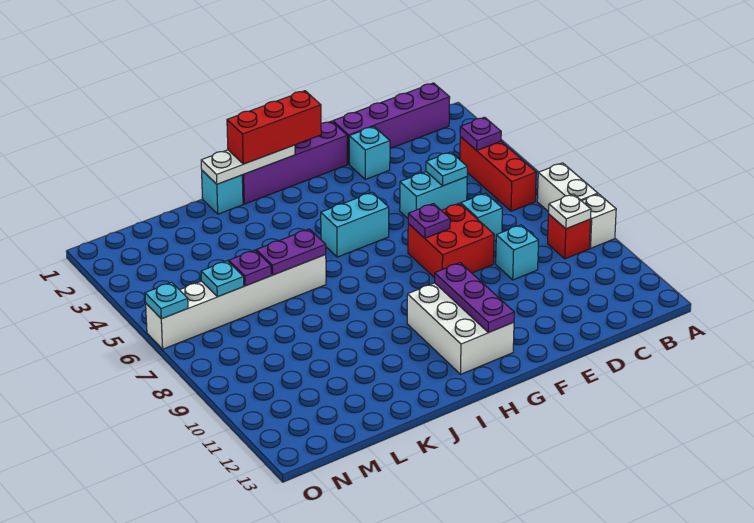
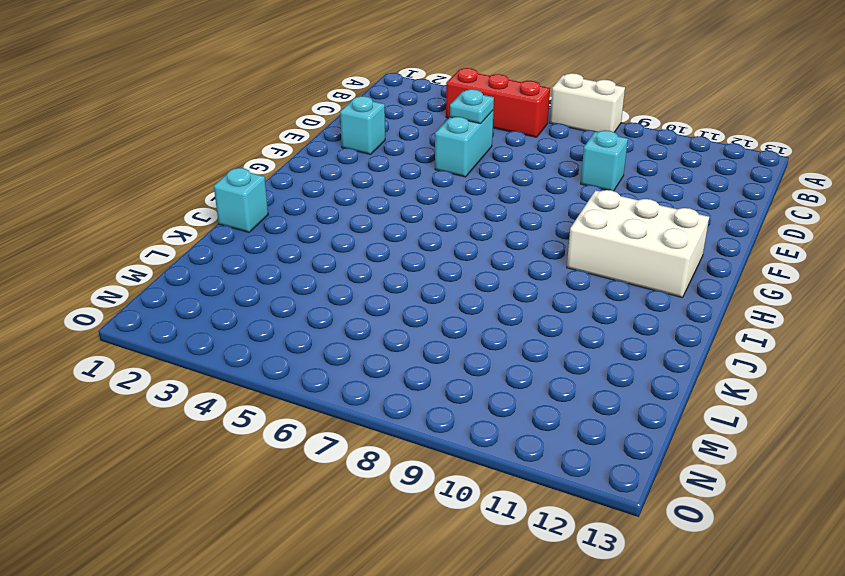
none -> white 1x1 brick [582,194,616,248]
none -> purple 1x4 brick [333,83,450,164]
none -> red 1x1 brick [548,214,590,259]

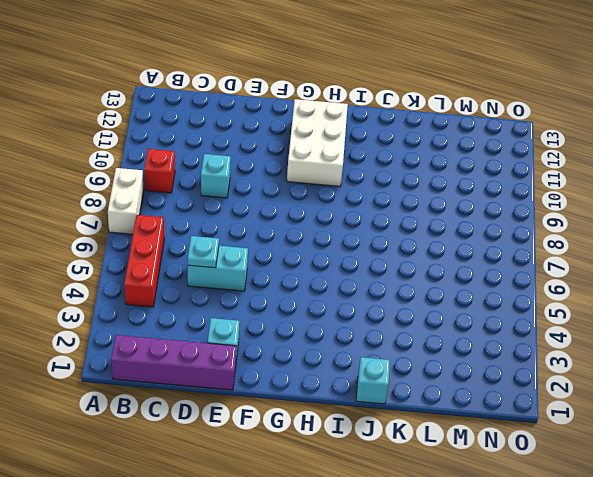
none -> white 1x1 brick [582,194,616,248]
none -> cyan 1x1 brick [461,193,502,241]
none -> red 2x2 brick [408,203,494,278]

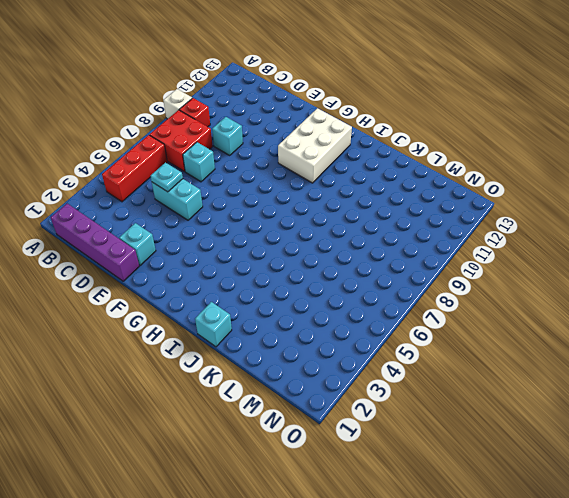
red 2x2 brick [150,110,213,171] -> red 2x2 brick moved to [408,203,494,278]
none -> white 1x2 brick [537,163,598,212]
none -> purple 1x4 brick [242,121,347,204]
none -> cyan 1x2 brick [321,192,389,257]

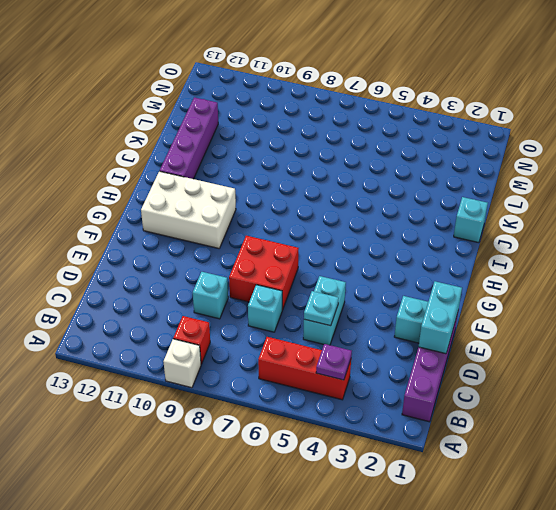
cyan 1x2 brick [419,281,462,354] -> cyan 1x2 brick moved to [321,192,389,257]
purple 1x4 brick [160,97,218,179] -> purple 1x4 brick moved to [242,121,347,204]
none -> white 1x2 brick [537,163,598,212]
none -> white 1x6 brick [146,255,326,349]
none -> white 1x1 plate [549,194,591,229]

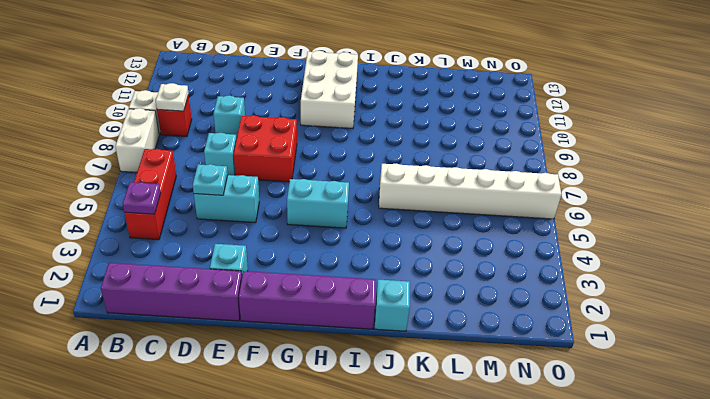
none -> purple 1x1 plate [408,204,450,238]
none -> purple 1x3 plate [435,263,514,333]
none -> white 1x3 plate [201,145,295,184]

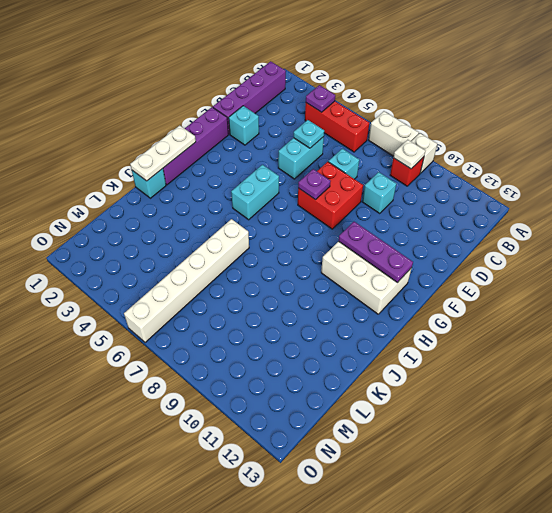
none -> purple 1x2 plate [256,229,326,275]
none -> purple 1x1 plate [229,250,271,286]
none -> cyan 1x1 plate [201,261,244,297]

